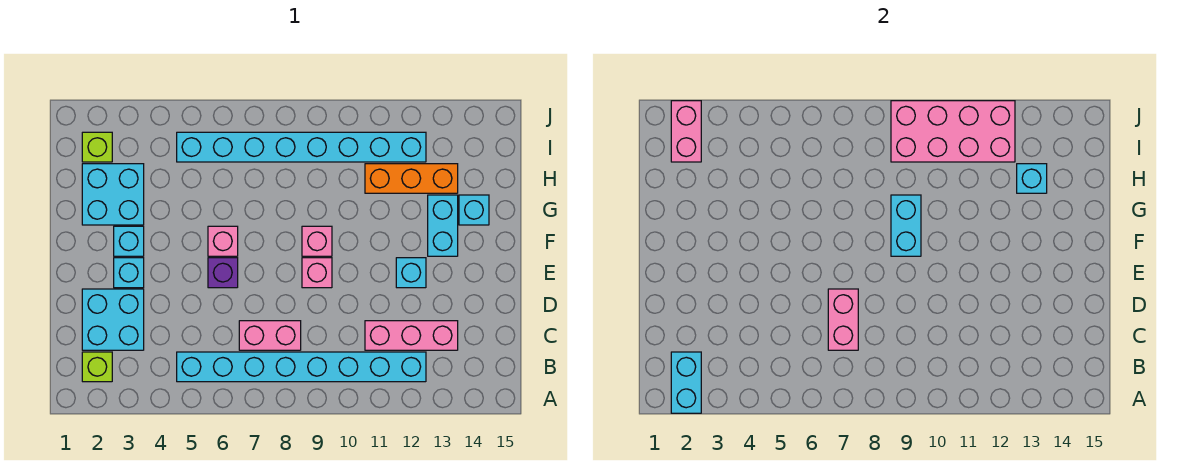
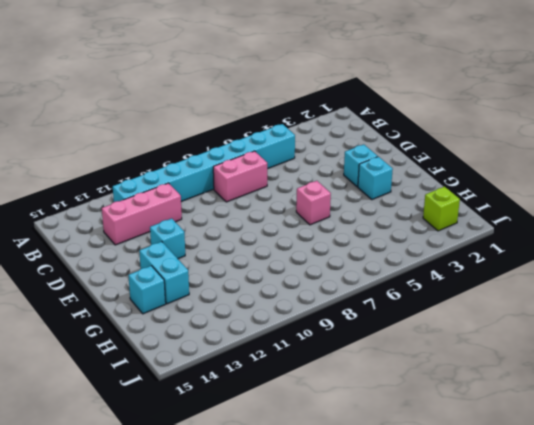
none -> lime 1x1 brick [82,352,112,382]
none -> cyan 2x2 brick [82,289,144,350]
none -> purple 1x1 brick [208,258,238,288]

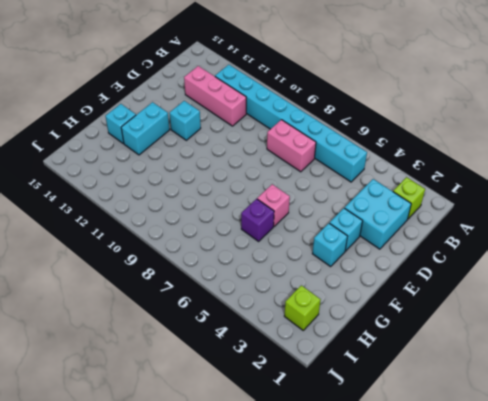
purple 1x1 brick [241,199,274,241] -> purple 1x1 brick moved to [208,258,238,288]
none -> pink 1x1 brick [302,258,332,288]
none -> pink 1x1 brick [302,226,332,256]
none -> cyan 2x2 brick [82,164,144,225]

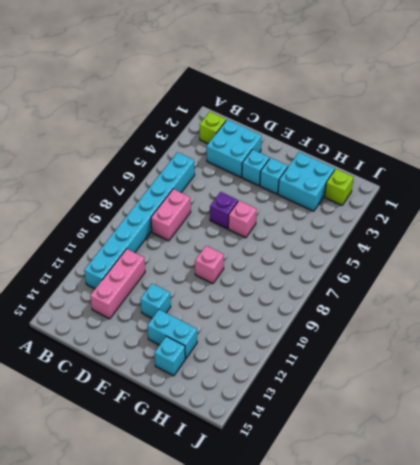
none -> pink 1x1 brick [302,258,332,288]
none -> orange 1x3 brick [365,164,458,193]
none -> cyan 1x8 brick [177,132,426,162]

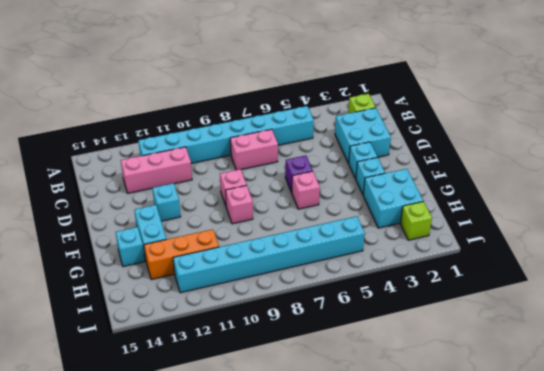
none -> cyan 1x2 brick [671,352,701,413]
none -> pink 1x2 brick [828,289,858,350]
none -> cyan 1x2 brick [891,195,921,256]

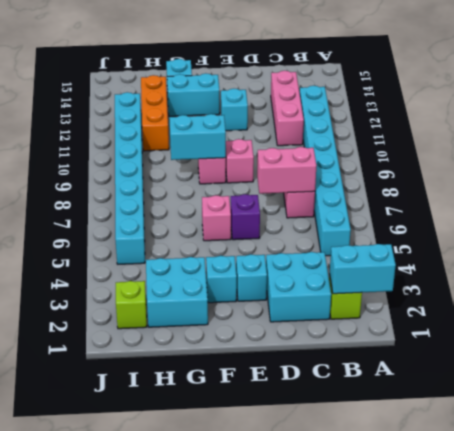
none -> cyan 1x1 brick [1017,164,1047,193]
none -> pink 1x2 brick [671,101,701,162]
none -> pink 2x4 brick [891,101,1015,162]

